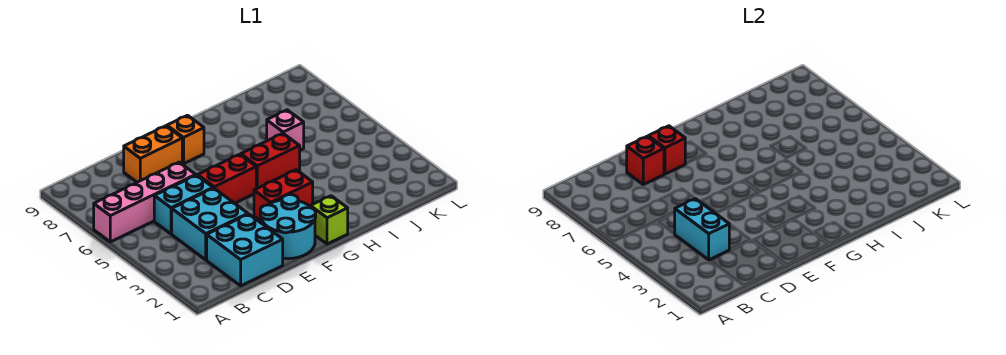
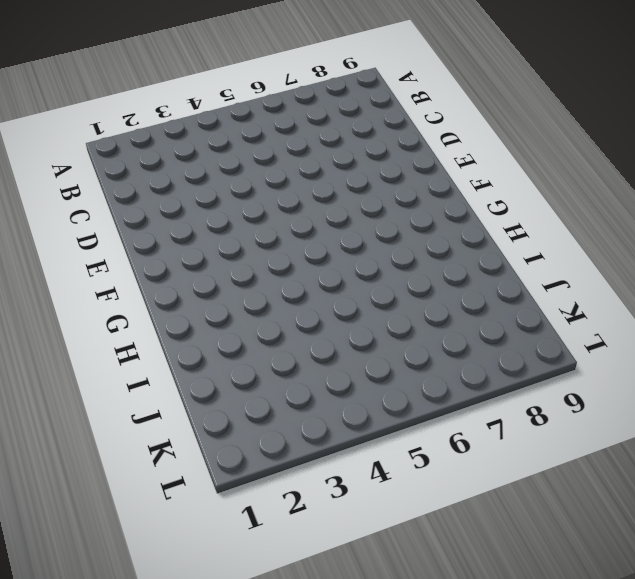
none -> pink 1x4 brick [94,162,196,242]
none -> cyan 2x2 brick [207,214,283,286]
none -> cyan 2x2 brick [172,188,248,260]

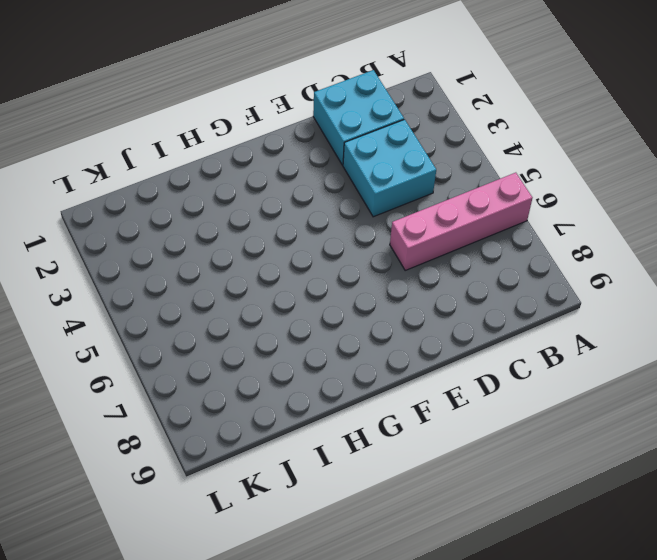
none -> cyan 1x2 brick [154,175,213,234]
none -> orange 1x2 brick [124,126,182,182]
none -> cyan 2x2 round brick [260,195,316,259]

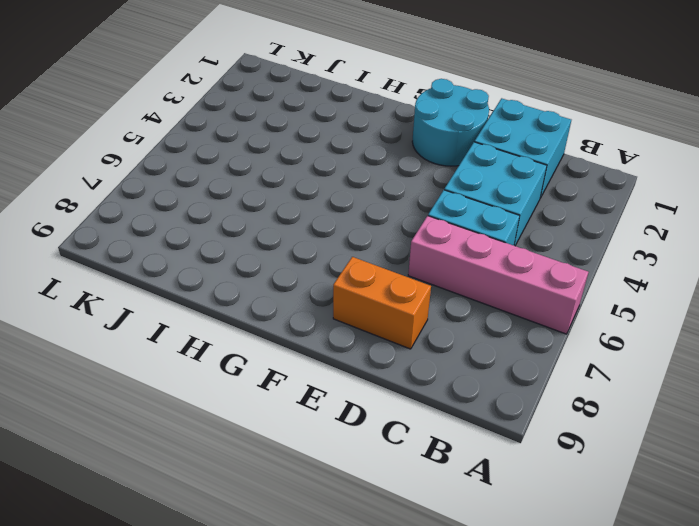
none -> red 1x2 brick [198,154,256,203]
none -> red 1x2 brick [254,170,313,221]
none -> orange 1x1 brick [167,115,204,164]

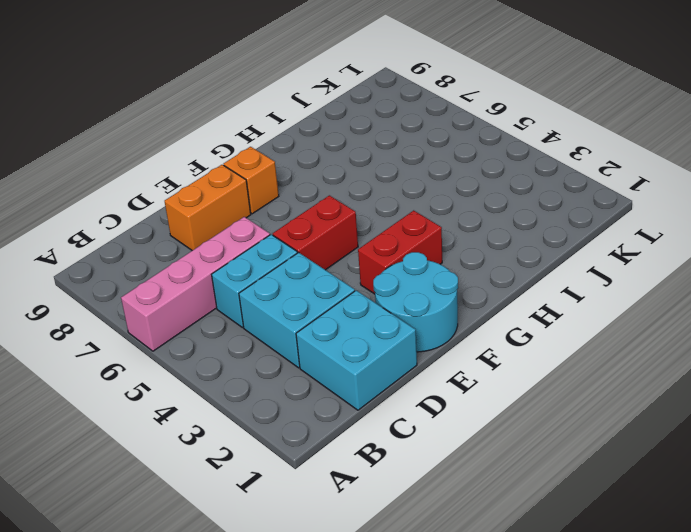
none -> lime 1x1 brick [311,196,348,244]
none -> red 1x2 brick [241,133,300,189]
none -> pink 1x1 brick [267,110,304,150]

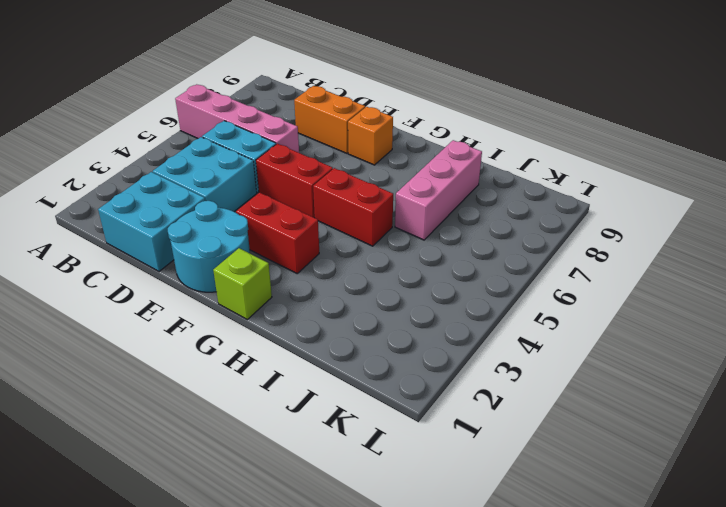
pink 1x3 brick [395,140,482,240] -> pink 1x1 brick [267,110,304,150]
none -> cyan 1x2 brick [674,199,729,260]
none -> red 1x1 brick [627,136,664,185]
none -> red 1x1 brick [648,126,685,174]

